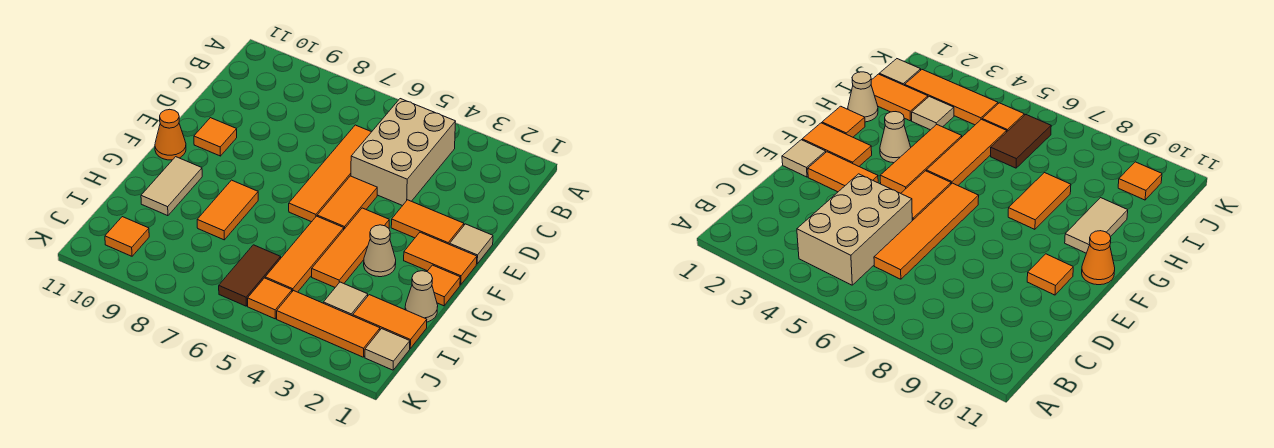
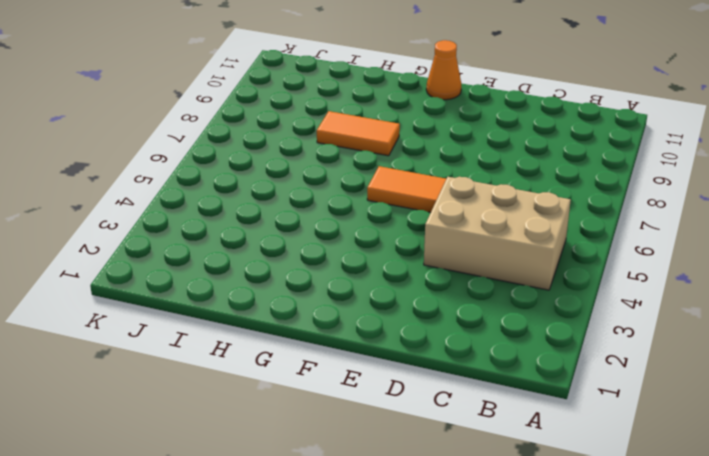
none -> tan 1x1 tile [450,224,493,264]
none -> orange 1x2 tile [391,200,464,244]
none -> orange 1x2 tile [317,176,377,229]

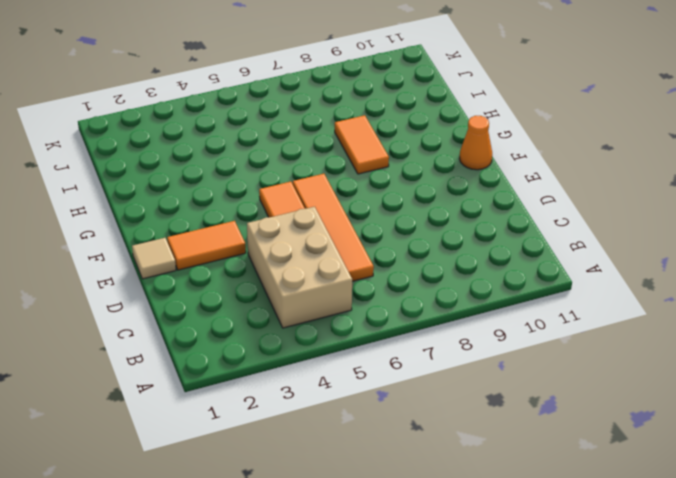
none -> orange 1x1 tile [194,118,237,156]
none -> orange 1x2 tile [404,232,477,285]
none -> orange 1x3 tile [312,208,389,287]

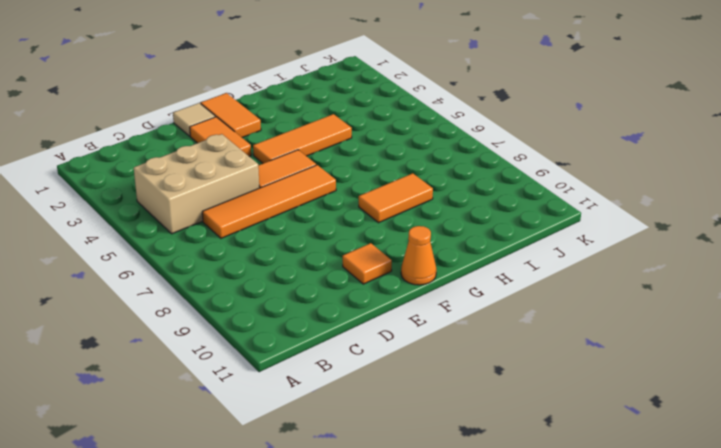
none -> orange 1x1 tile [427,265,460,306]
none -> tan 1x1 cone [364,225,396,277]
none -> orange 1x3 tile [265,216,344,292]

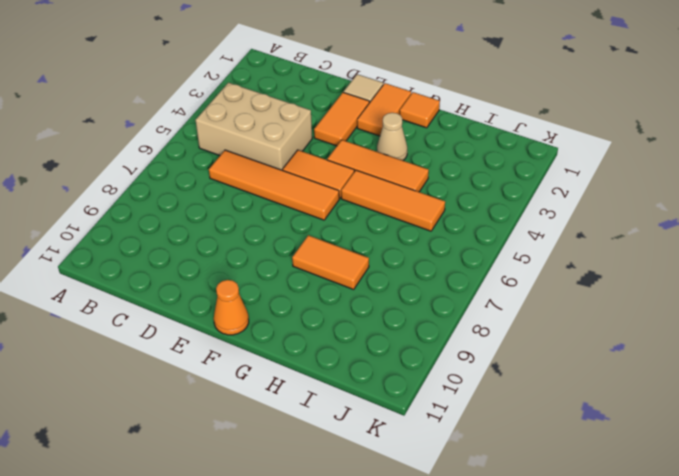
none -> orange 1x1 tile [194,118,237,156]
none -> tan 1x2 tile [141,157,202,216]
none -> tan 1x1 cone [405,271,438,322]

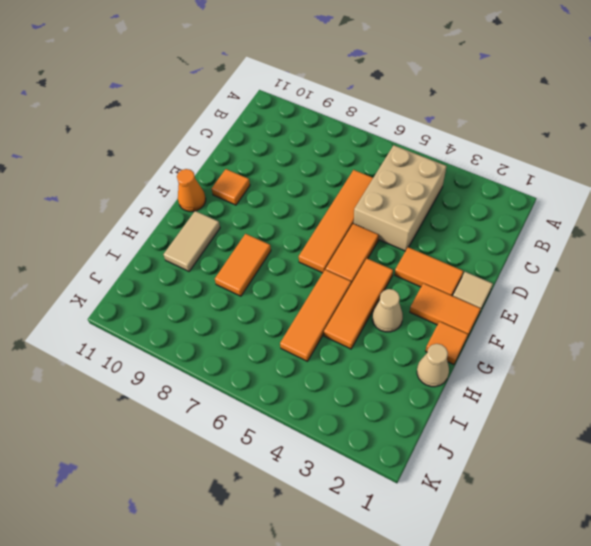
none -> orange 1x2 tile [353,295,427,348]
none -> tan 1x1 tile [323,282,368,316]
none -> brown 1x2 tile [219,245,281,306]

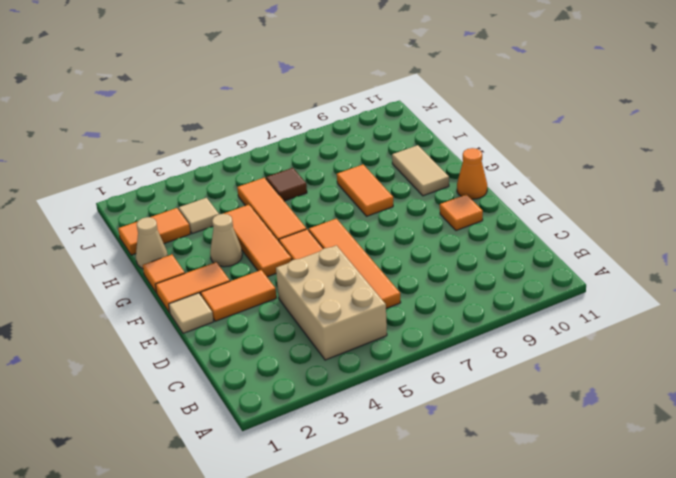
brown 1x1 tile [266,168,307,201] -> brown 1x2 tile [219,245,281,306]
none -> tan 1x1 tile [365,329,410,370]
none -> orange 1x3 tile [277,291,380,357]
none -> orange 1x1 tile [248,278,292,319]

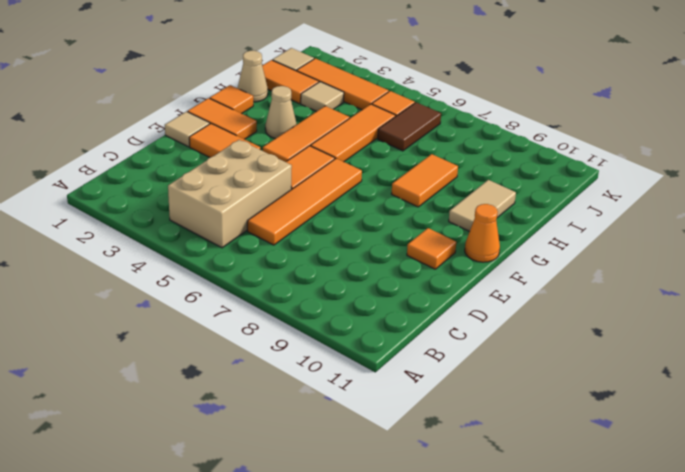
none -> orange 1x1 tile [105,217,149,256]

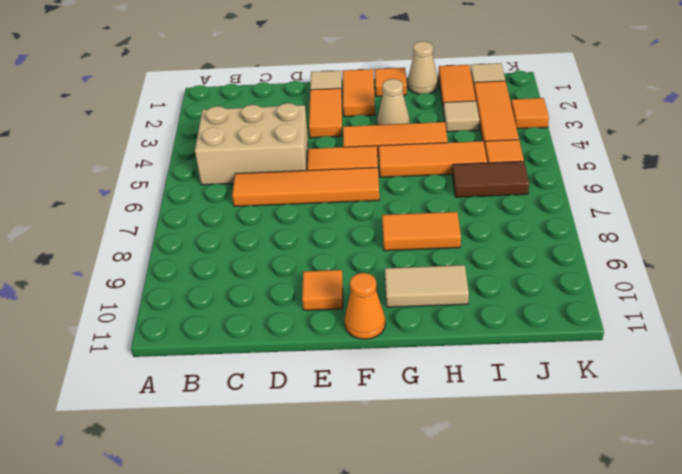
orange 1x1 tile [511,98,549,129] -> orange 1x1 tile moved to [105,217,149,256]

